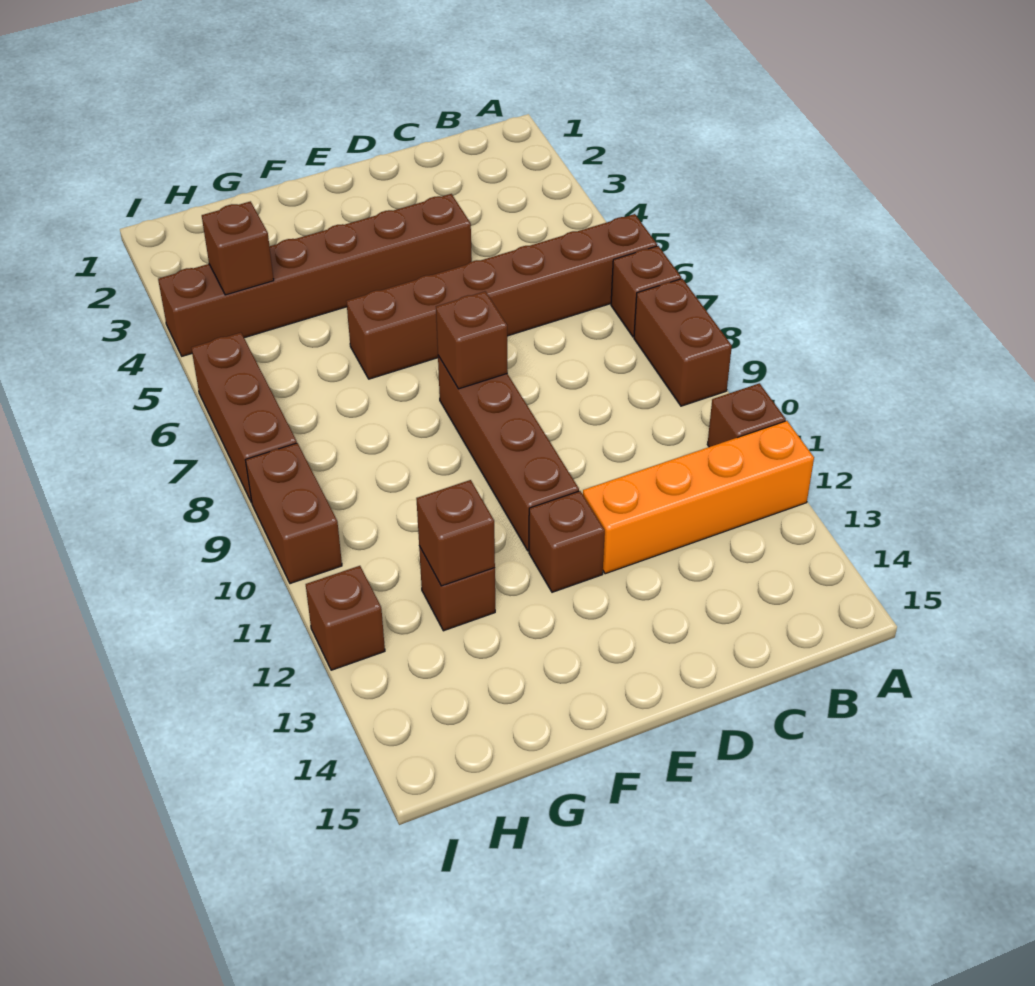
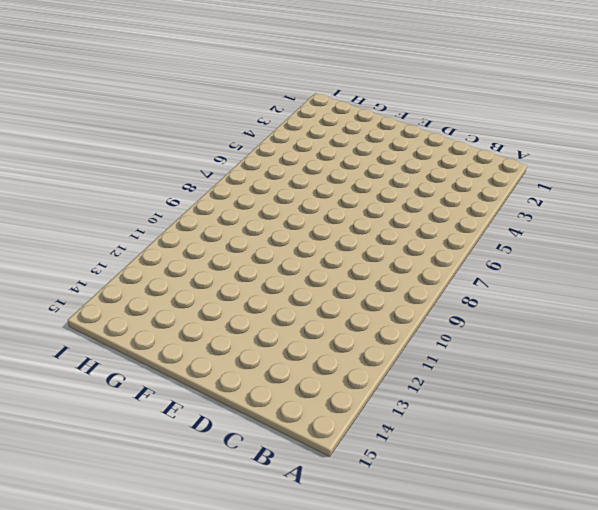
none -> brown 1x6 brick [346,214,657,379]
none -> brown 1x1 brick [611,246,681,337]
none -> brown 1x2 brick [634,279,732,406]

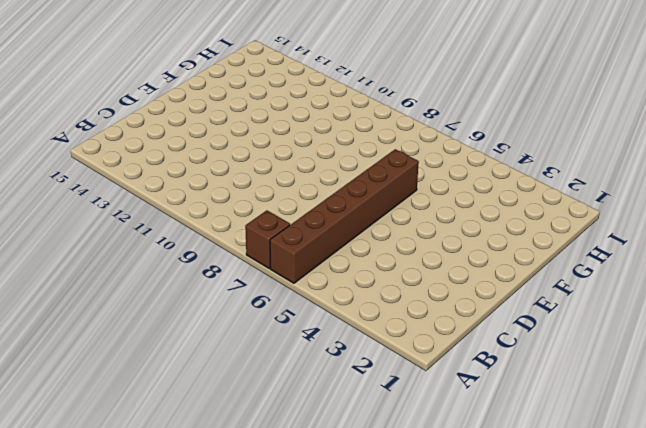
none -> brown 1x2 brick [634,279,732,406]
none -> brown 1x1 brick [707,383,786,447]
none -> orange 1x4 brick [583,421,814,574]

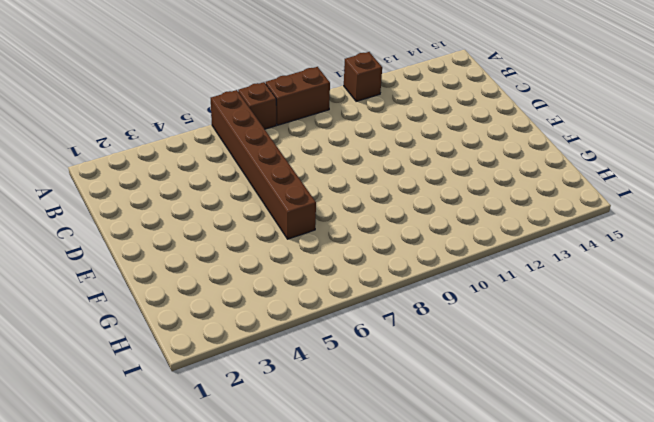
none -> orange 1x4 brick [583,421,814,574]
none -> brown 1x6 brick [158,194,472,356]
none -> brown 1x4 brick [438,356,579,551]

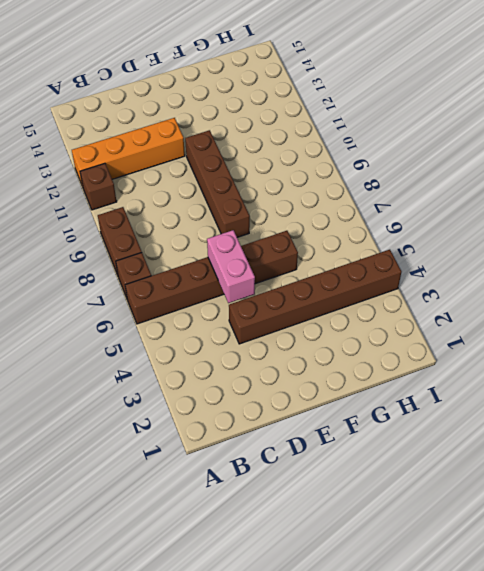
pink 1x2 brick [207,230,255,303] -> none
none -> brown 1x1 brick [529,491,605,592]
none -> brown 1x1 brick [419,546,495,631]
none -> brown 1x3 brick [191,333,297,503]

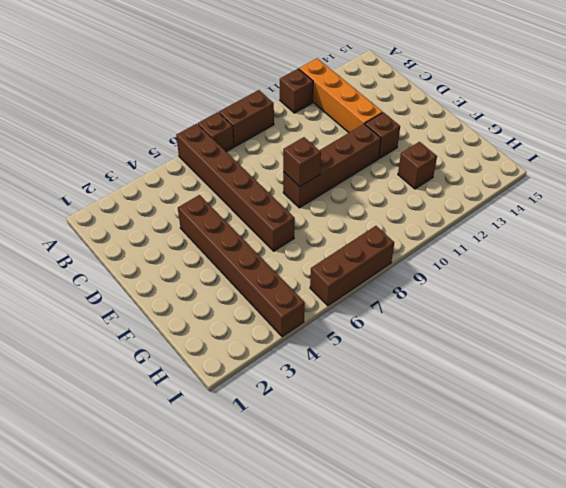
none -> brown 1x2 brick [246,443,342,584]
none -> brown 1x1 brick [306,566,385,670]
none -> brown 1x1 brick [416,480,495,586]

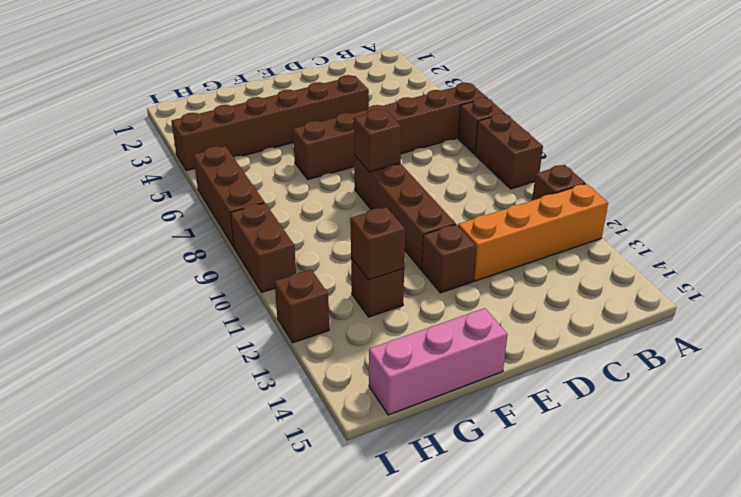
pink 1x3 brick [369,308,508,415] -> none
none -> brown 1x1 brick [202,201,274,295]

